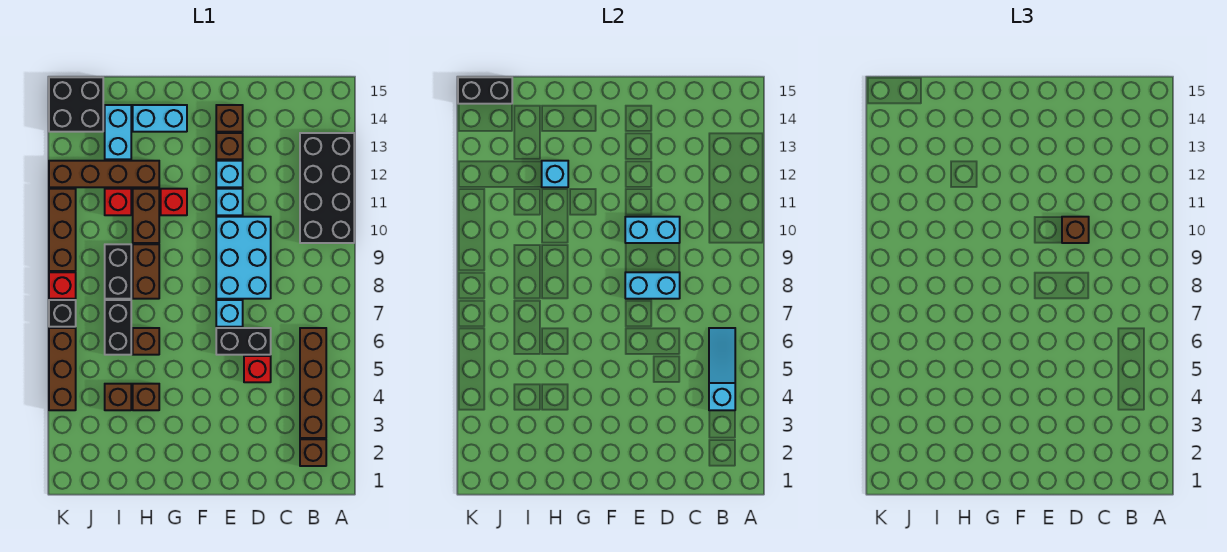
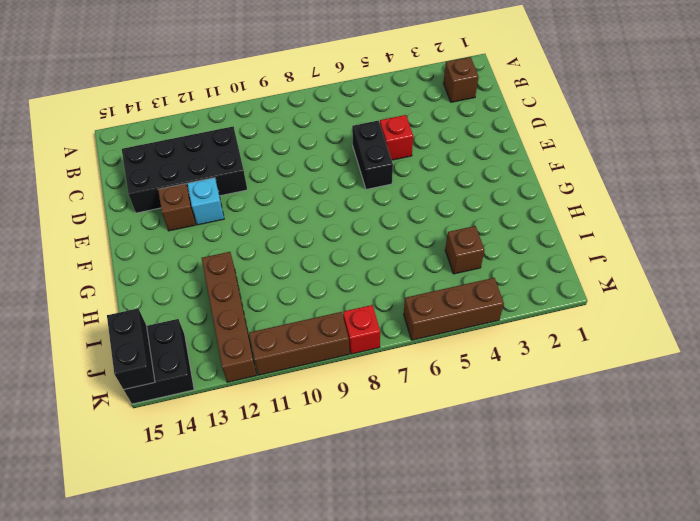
black 2x4 brick [122,127,247,213] -> black 2x4 brick moved to [300,133,354,243]
none -> brown 1x4 brick [300,328,326,438]
none -> cyan 2x3 brick [216,217,271,299]
none -> cyan 1x1 brick [216,300,243,327]
none -> cyan 1x1 brick [216,189,243,215]

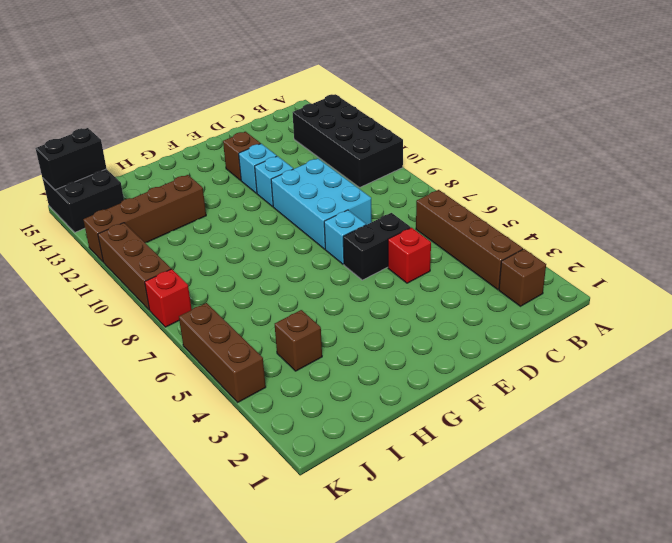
none -> brown 1x1 brick [216,105,243,132]
none -> red 1x1 brick [161,189,187,215]
none -> cyan 1x2 brick [133,105,187,132]
none -> brown 1x1 brick [133,384,159,410]

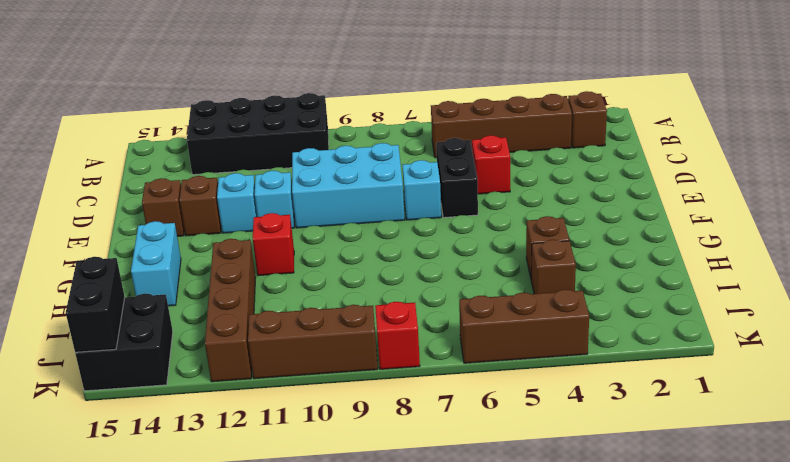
none -> brown 1x1 brick [133,328,159,355]
none -> brown 1x2 brick [133,244,159,299]
none -> brown 1x2 brick [133,189,159,243]
none -> black 1x2 brick [105,300,131,355]

